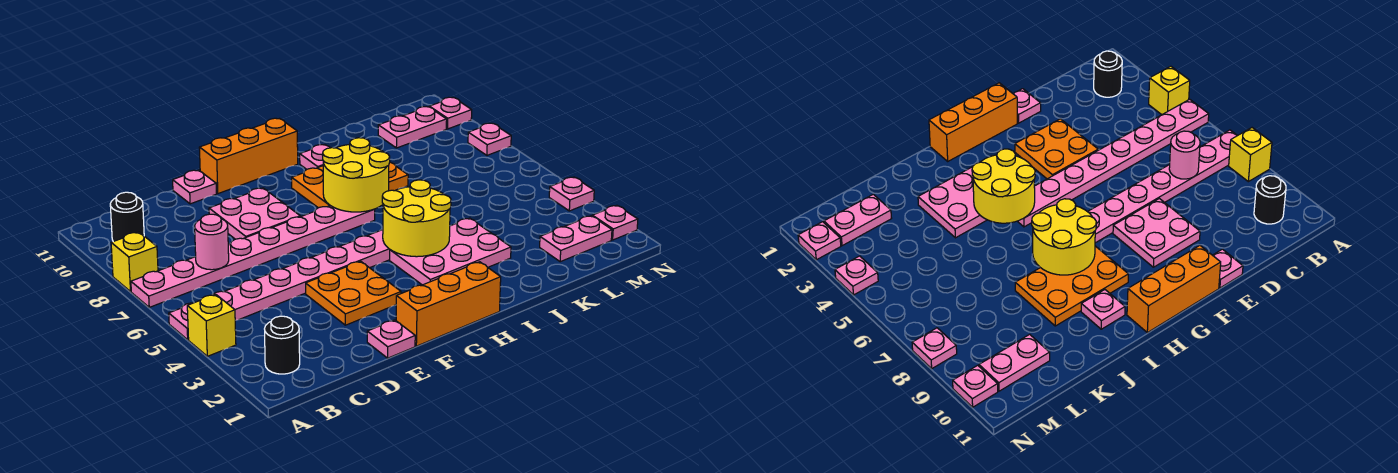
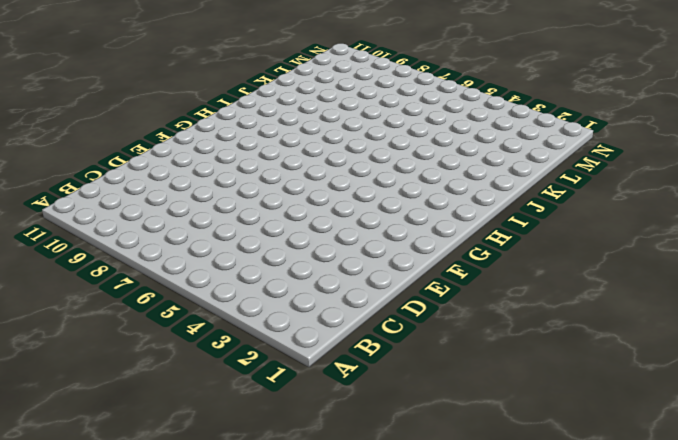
none -> yellow 1x1 brick [187,294,236,356]
none -> pink 1x8 plate [169,230,390,340]
none -> pink 1x8 plate [131,206,375,307]

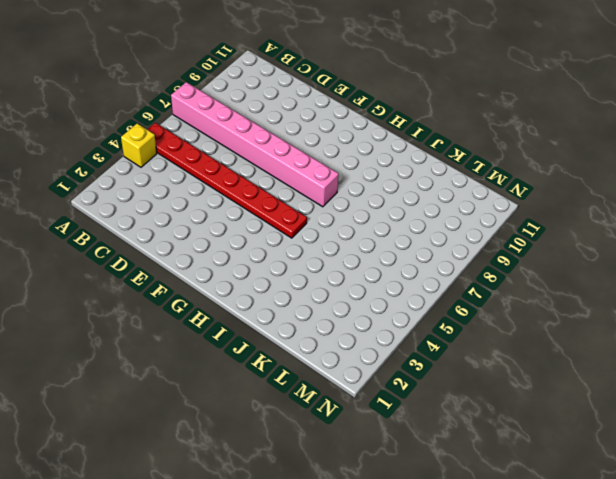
red 1x8 plate [147,123,307,238] -> pink 1x8 plate [169,230,390,340]
pink 1x8 brick [171,82,339,207] -> pink 1x8 plate [131,206,375,307]
none -> yellow 1x1 brick [111,232,158,291]
none -> black 1x1 round brick [265,316,300,374]
none -> black 1x1 round brick [110,192,144,242]

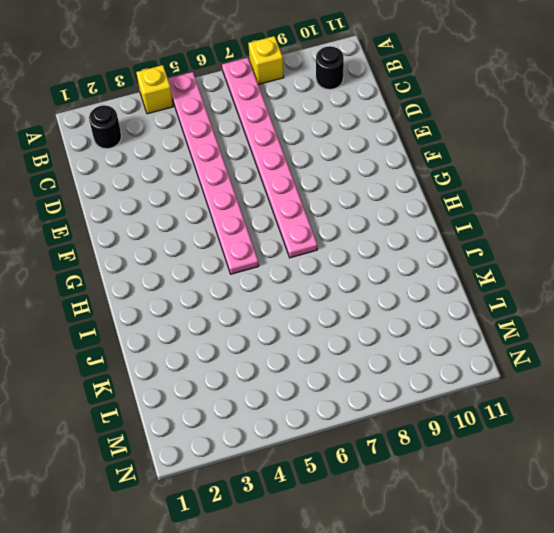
none -> pink 1x1 plate [367,320,415,358]
none -> orange 2x2 plate [306,261,401,325]
none -> pink 2x2 plate [209,188,300,239]

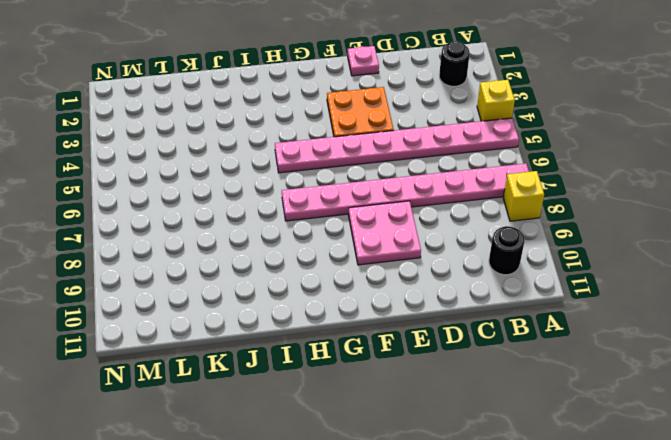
none -> pink 1x1 plate [173,170,216,204]
none -> orange 1x3 brick [396,262,501,346]
none -> orange 1x3 brick [199,118,298,194]

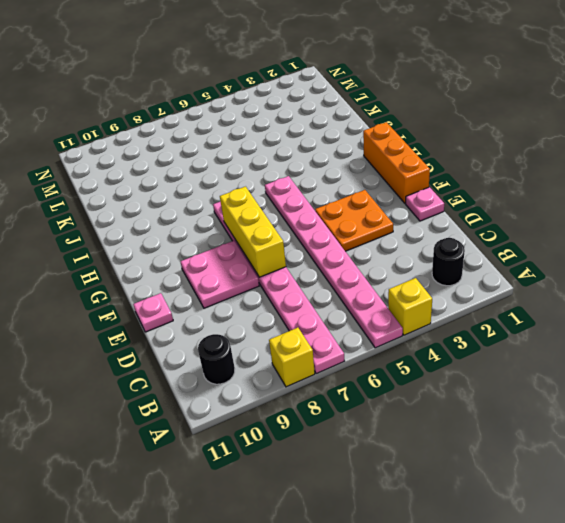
yellow 1x3 brick [220,187,286,277] -> none
none -> orange 1x3 brick [199,118,298,194]
none -> pink 2x3 plate [390,218,511,285]
none -> orange 2x3 plate [292,162,408,208]

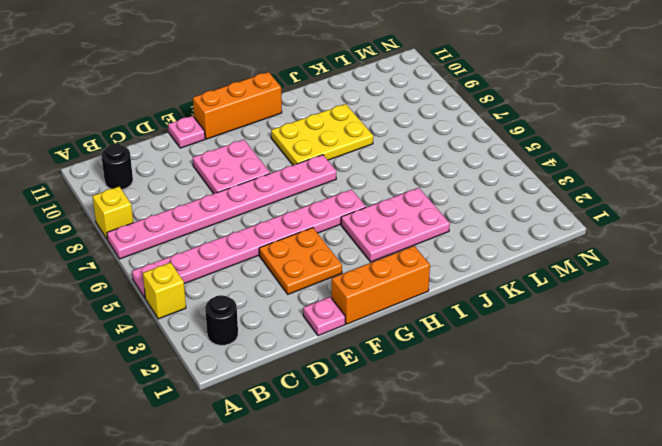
yellow 2x3 plate [271,104,373,165] -> orange 2x3 plate [292,162,408,208]
none -> pink 1x1 plate [300,145,330,169]
none -> pink 1x2 plate [540,216,612,262]
none -> pink 1x2 plate [378,107,447,148]

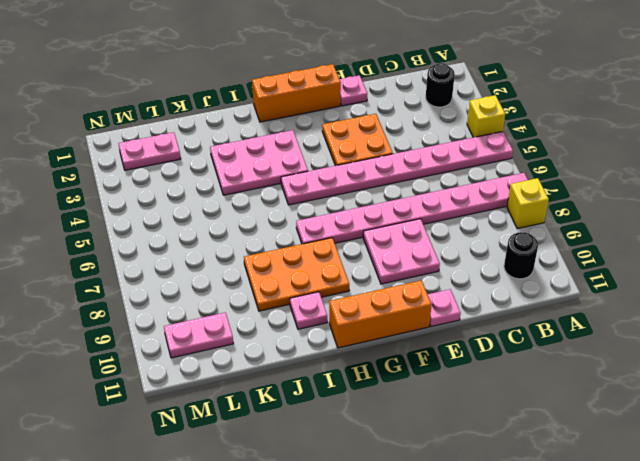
none -> pink 1x1 plate [592,205,638,240]
none -> pink 1x1 plate [549,177,594,211]
none -> pink 1x1 plate [468,123,511,155]

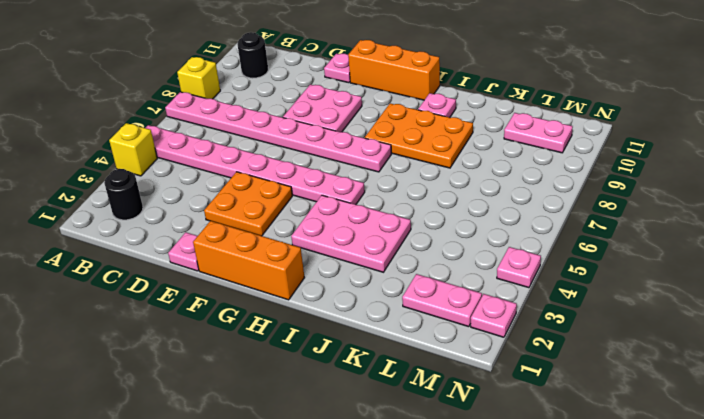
none -> pink 1x1 plate [468,123,511,155]
none -> pink 1x1 plate [429,97,472,129]
none -> pink 1x1 round brick [195,214,229,270]

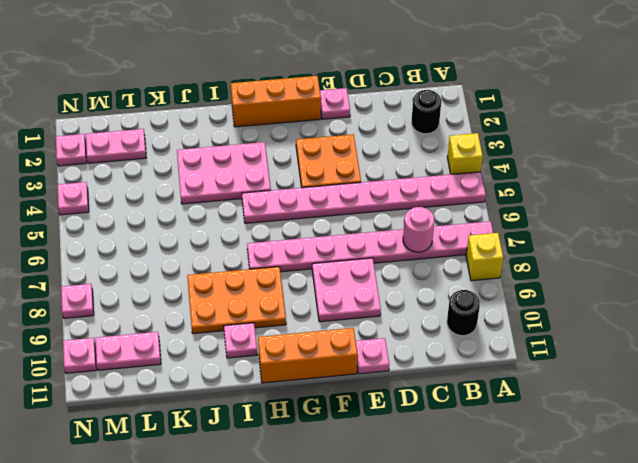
none -> yellow 2x2 round brick [382,180,451,257]
none -> yellow 2x2 round brick [323,138,390,212]

